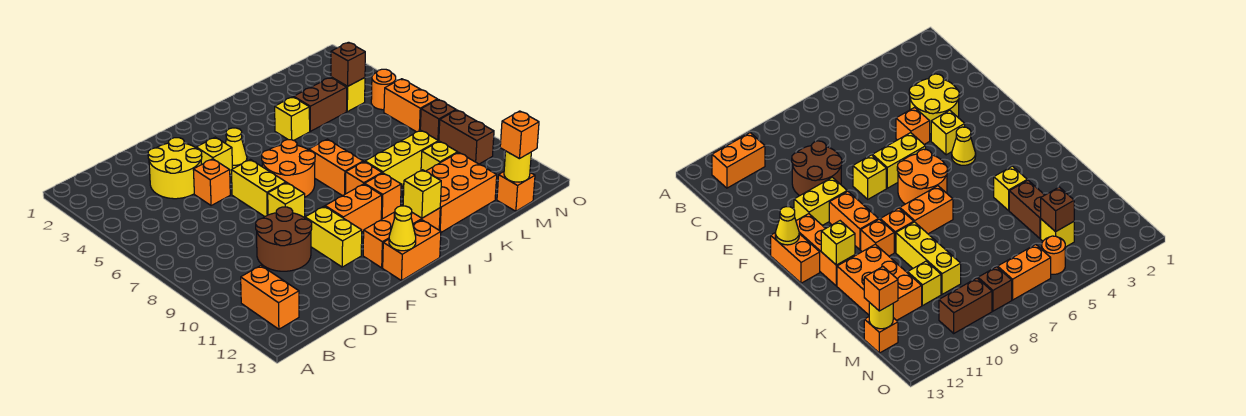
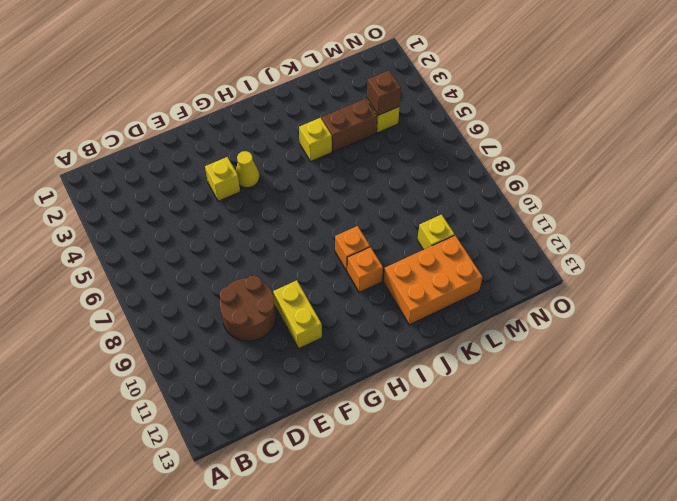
none -> orange 1x2 brick [241,266,299,329]
none -> yellow 2x2 round brick [148,138,202,199]
none -> orange 1x1 brick [193,159,230,206]
none -> yellow 1x2 brick [231,160,286,217]

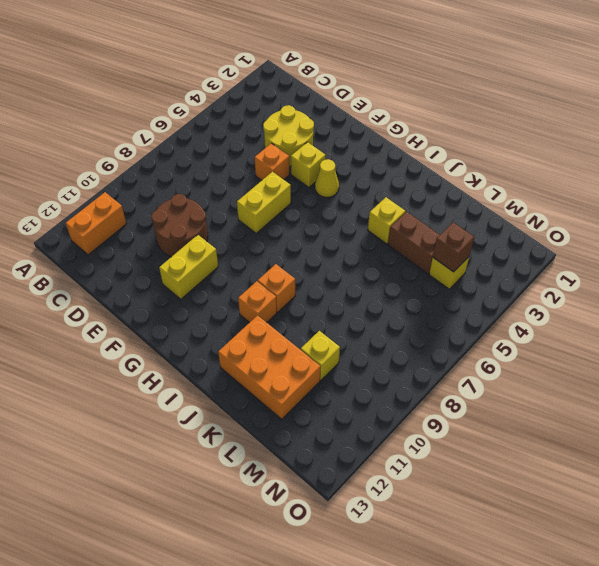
none -> yellow 1x1 brick [268,183,305,218]
none -> orange 2x2 round brick [262,140,315,197]
none -> orange 1x2 brick [325,184,382,232]
none -> orange 1x3 brick [363,208,440,268]

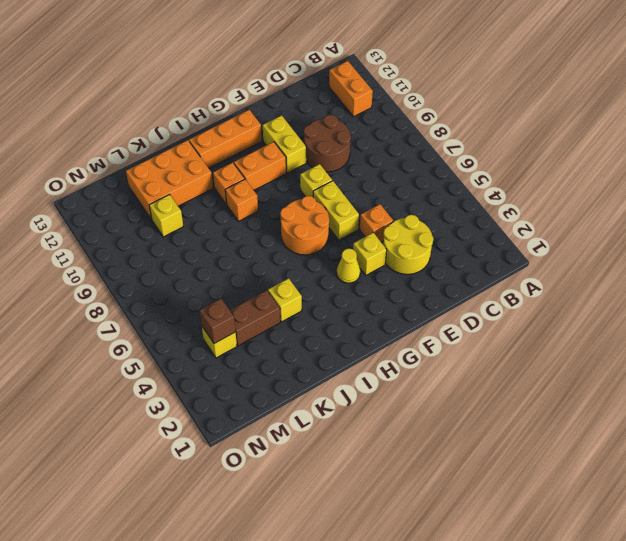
none -> orange 1x2 brick [383,220,441,281]
none -> orange 1x2 brick [309,139,363,196]
none -> yellow 1x3 brick [365,130,439,187]
none -> orange 1x1 brick [497,172,535,211]

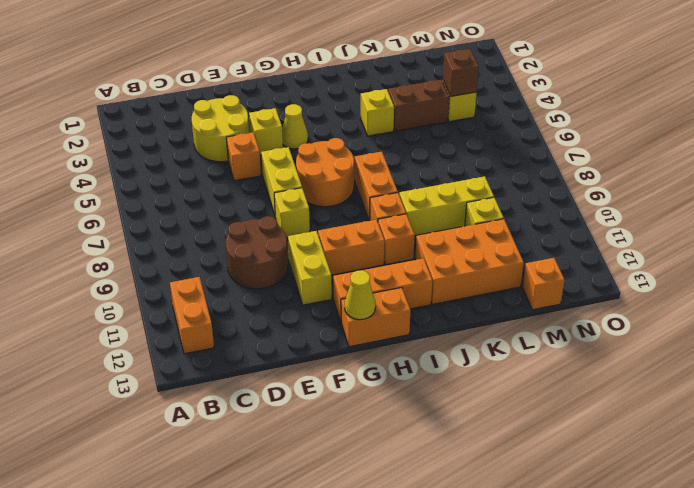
none -> orange 1x1 round brick [371,69,396,110]
none -> orange 1x2 brick [384,79,437,132]
none -> brown 1x1 brick [420,99,456,141]
none -> brown 1x2 brick [439,110,494,164]

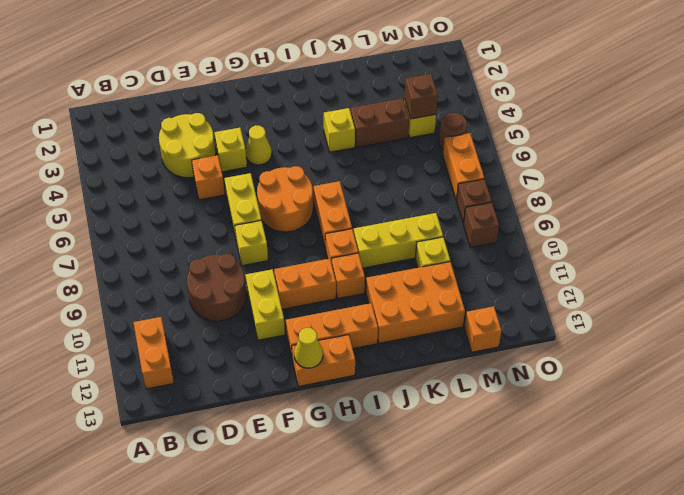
brown 1x1 round brick [439,113,467,150] -> orange 1x1 round brick [371,69,396,110]
brown 1x1 brick [464,203,499,248] -> brown 1x2 brick [439,110,494,164]
none -> yellow 1x1 brick [403,170,441,218]
none -> yellow 1x1 round brick [504,151,531,182]
none -> orange 1x1 brick [500,111,539,159]

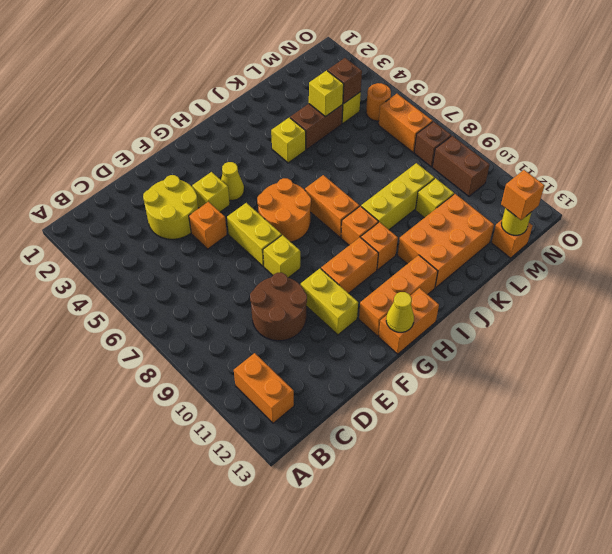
yellow 1x1 brick [309,70,344,117] -> yellow 1x1 brick moved to [403,170,441,218]

